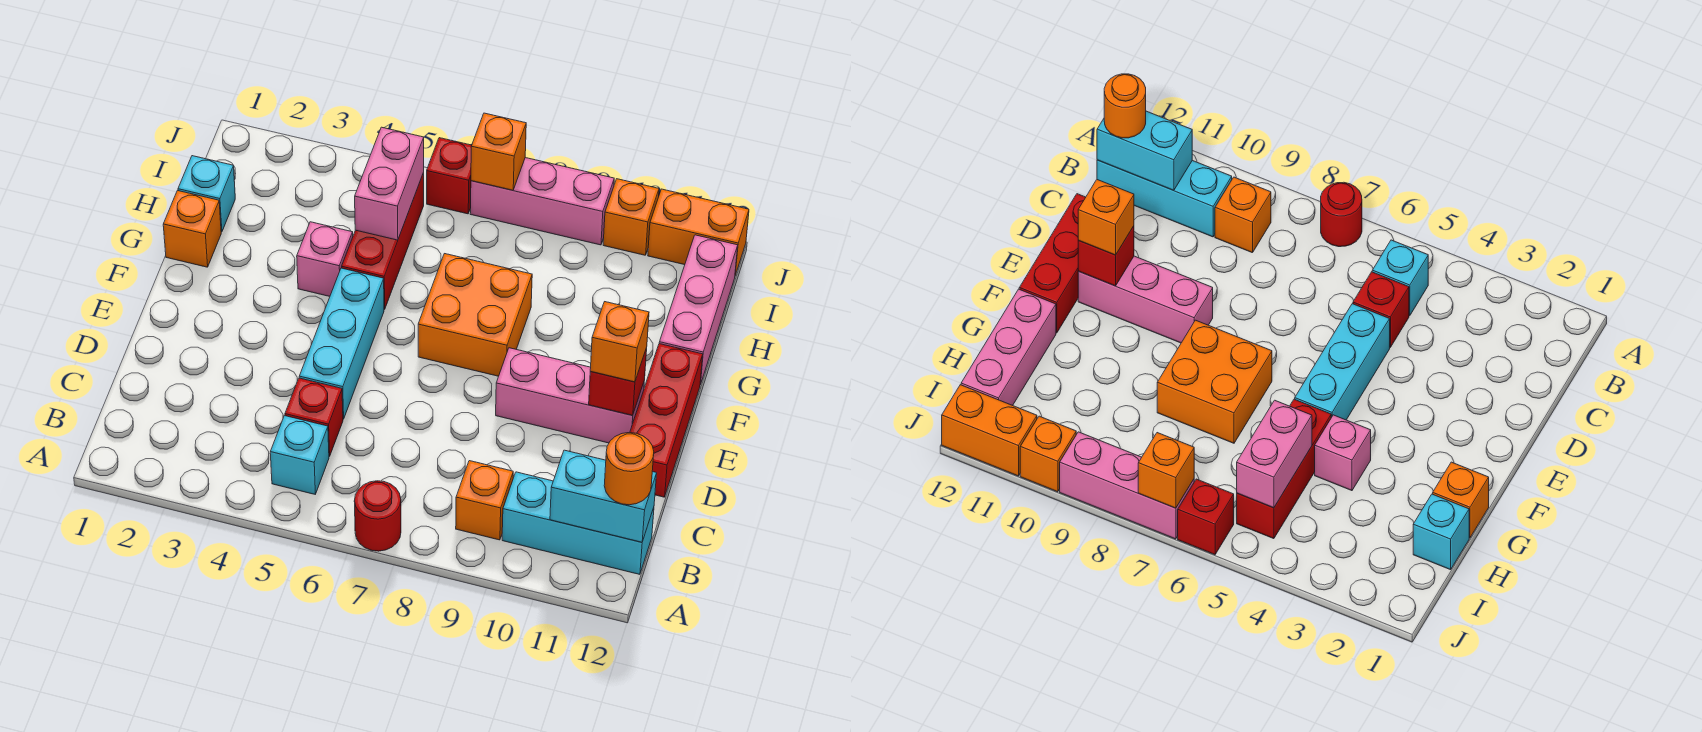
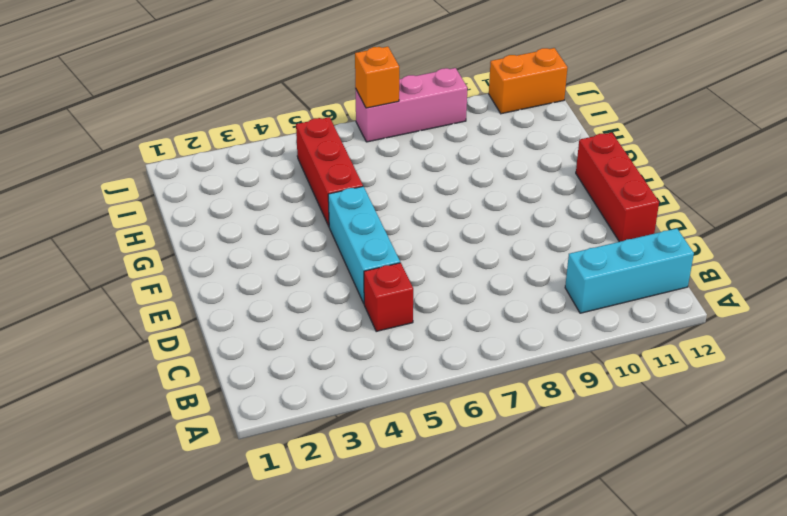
none -> red 1x1 round brick [354,481,401,551]
none -> cyan 1x1 brick [270,416,329,494]
none -> orange 1x1 brick [456,461,513,540]

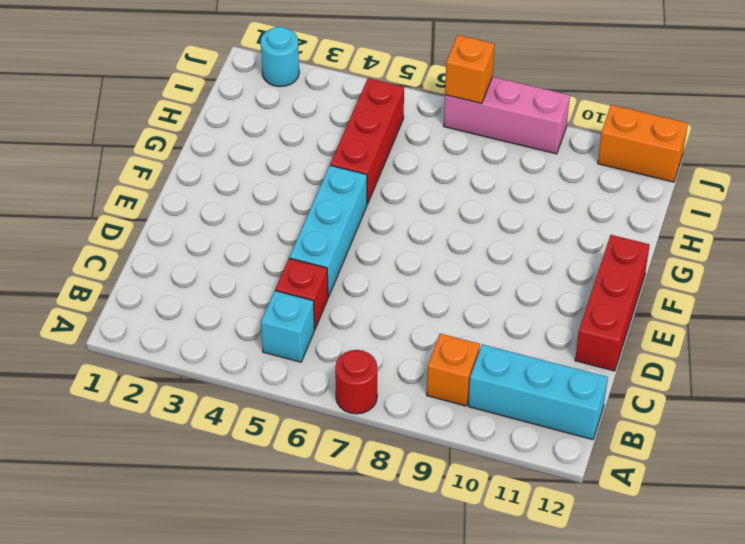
cyan 1x1 round brick [261,27,299,87] -> none
none -> pink 1x3 brick [496,348,644,443]
none -> orange 2x2 brick [418,254,532,376]
none -> orange 1x1 brick [163,191,221,267]

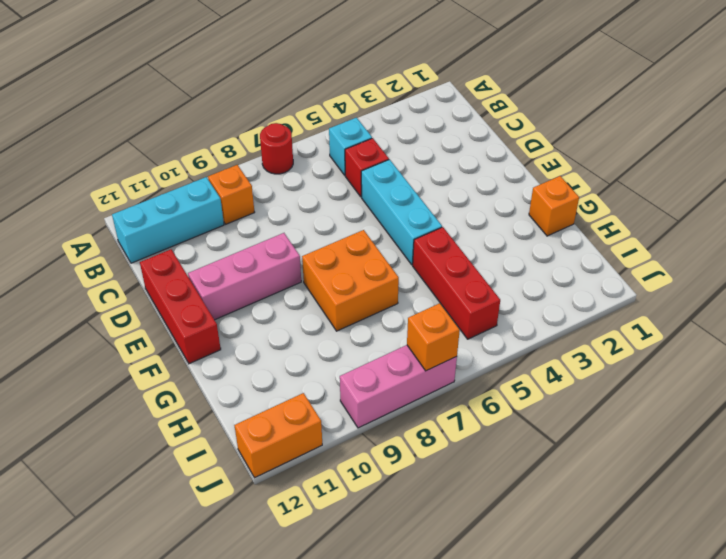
none -> pink 1x1 brick [297,222,353,296]
none -> pink 1x3 brick [659,235,738,385]
none -> cyan 1x1 brick [178,156,235,232]

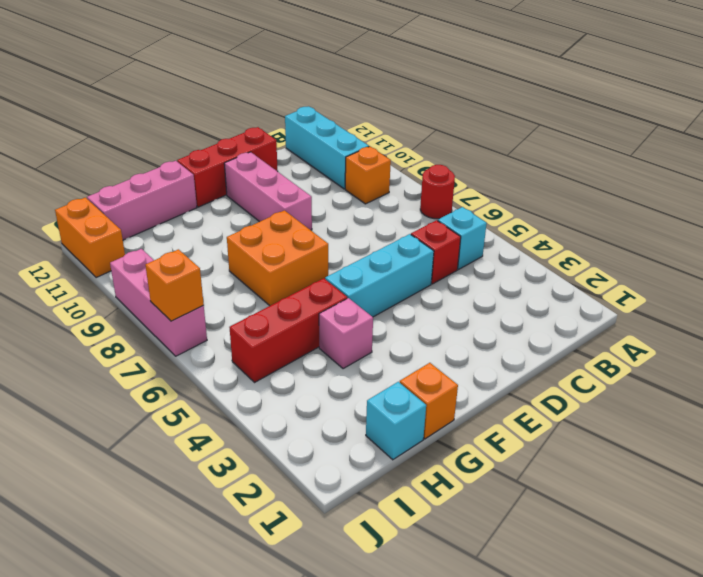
none -> red 1x1 brick [427,138,472,214]
none -> orange 1x1 brick [603,179,659,255]
none -> cyan 1x2 brick [550,450,657,542]

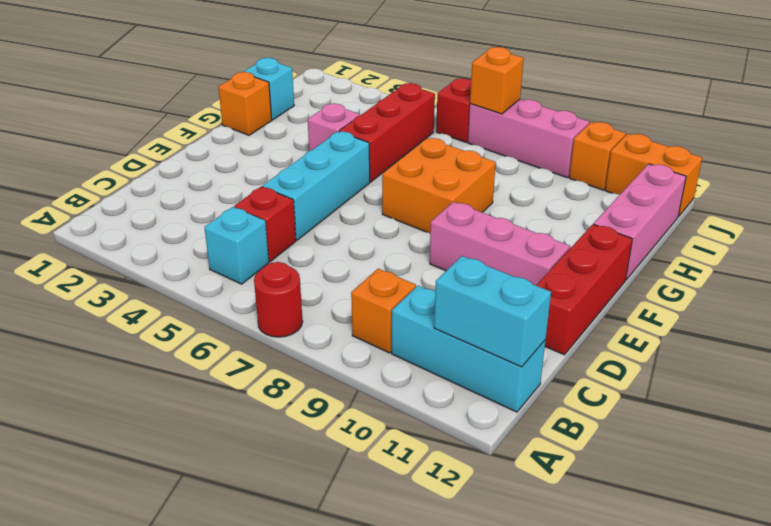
none -> red 1x1 brick [589,348,647,416]
none -> pink 1x2 brick [355,127,424,240]
none -> orange 1x1 round brick [604,433,654,505]

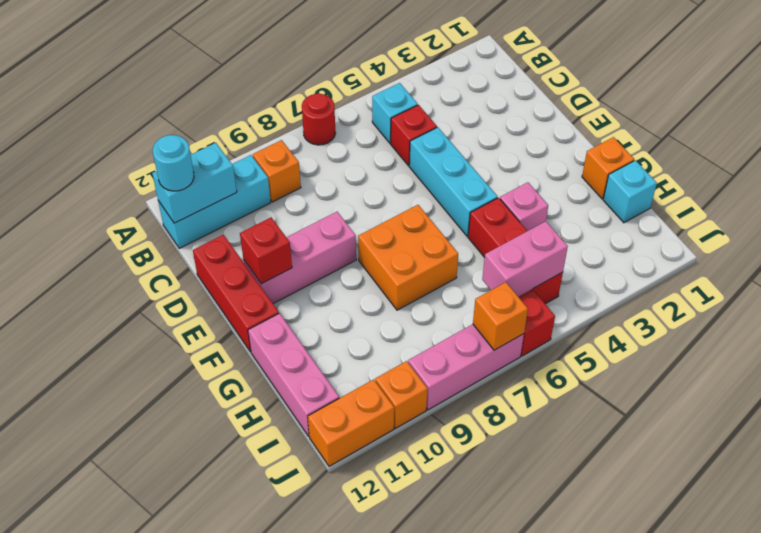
cyan 1x1 round brick [153,135,194,191] -> orange 1x1 round brick [604,433,654,505]
pink 1x2 brick [482,221,568,297] -> pink 1x2 brick turned to [355,127,424,240]
none -> orange 1x1 brick [590,302,649,382]

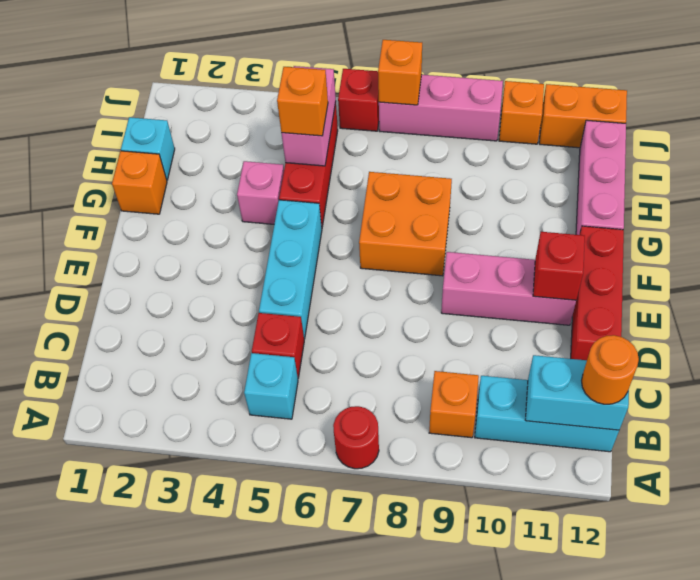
orange 1x1 brick [277,67,328,136] -> orange 1x1 brick moved to [590,302,649,382]

